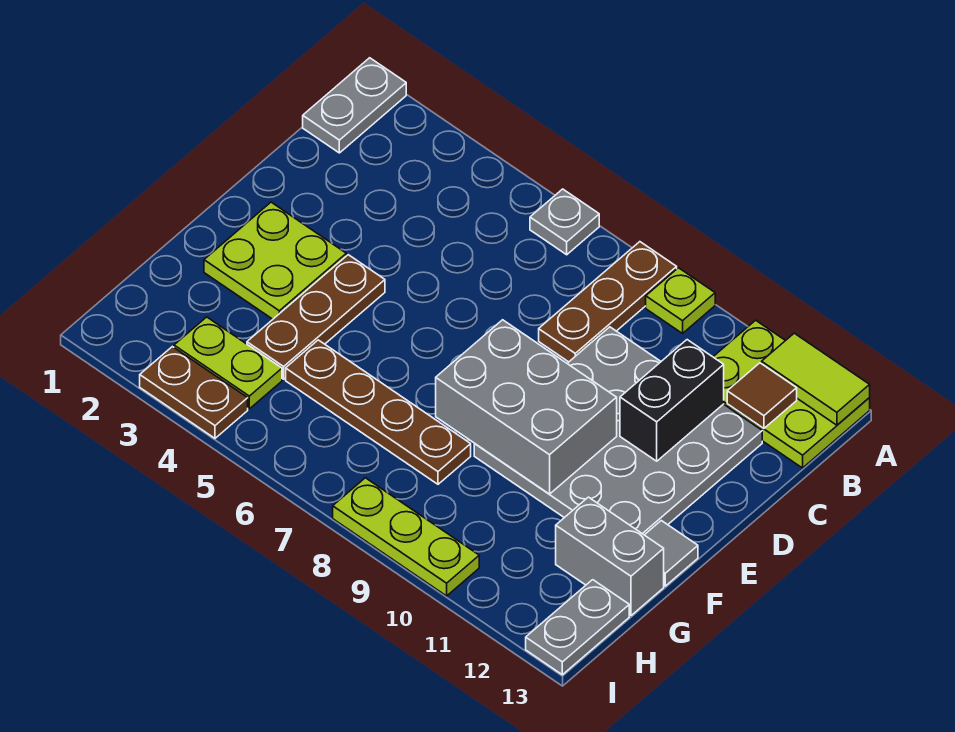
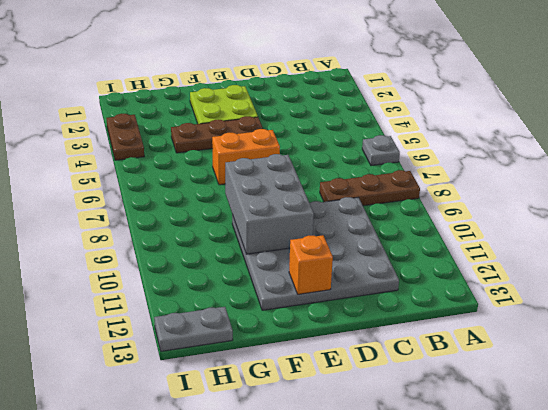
orange 1x2 brick [212,129,280,185] -> none
orange 1x1 brick [289,235,333,294] -> none
none -> grey 1x2 plate [303,58,406,153]
none -> lime 1x1 plate [646,268,715,333]
none -> lime 2x3 plate [713,320,870,468]

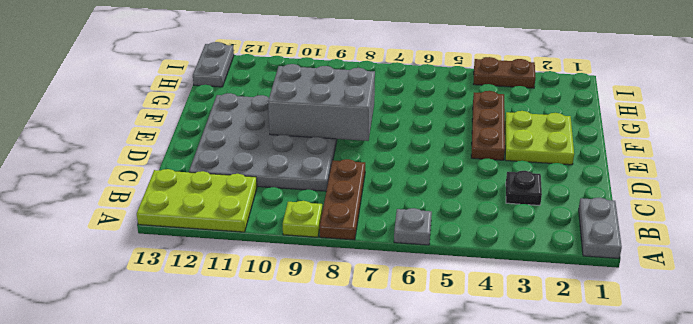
black 1x1 plate [506,171,542,205] -> none
none -> grey 1x1 tile [645,521,698,586]
none -> brown 1x4 plate [286,340,471,484]
none -> grey 1x2 brick [556,497,664,616]

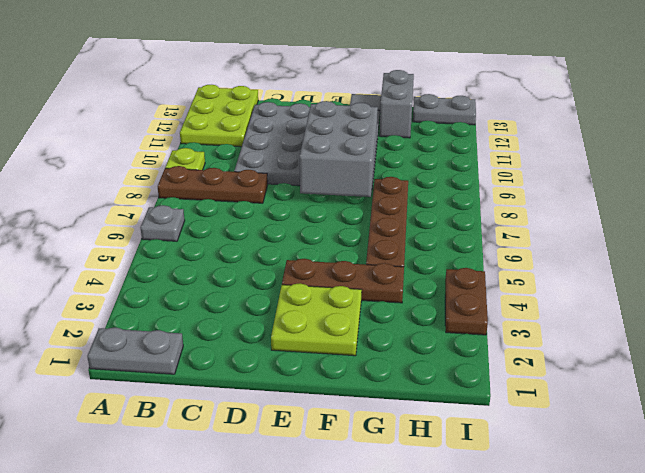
none -> lime 1x2 plate [174,317,282,409]
none -> lime 1x3 plate [333,478,479,596]
none -> lime 1x2 tile [762,333,870,425]

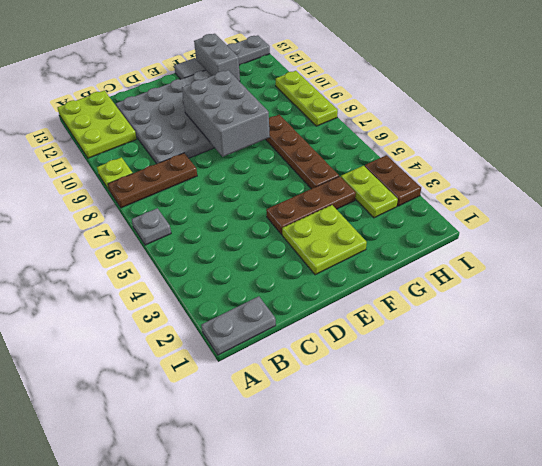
none -> lime 1x2 tile [762,333,870,425]
none -> brown 1x1 tile [727,363,797,428]
none -> black 1x2 brick [620,340,724,461]

